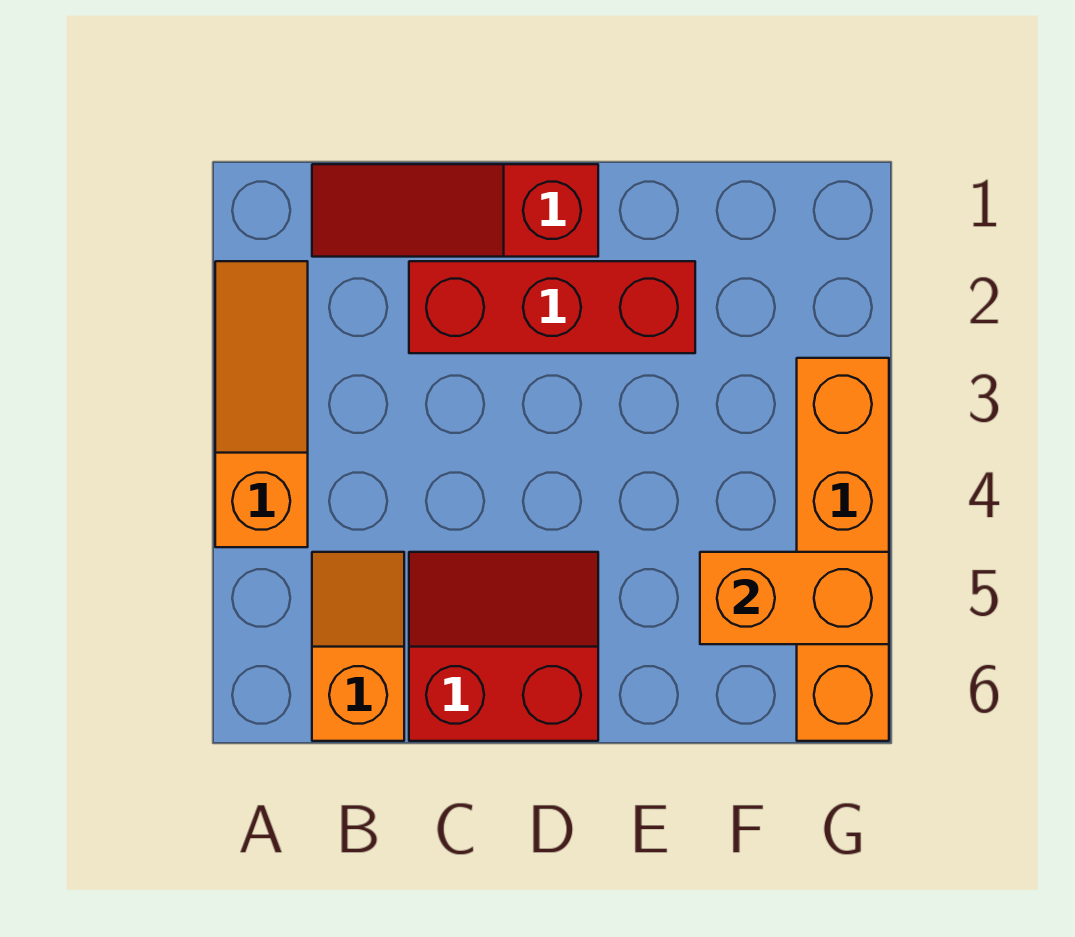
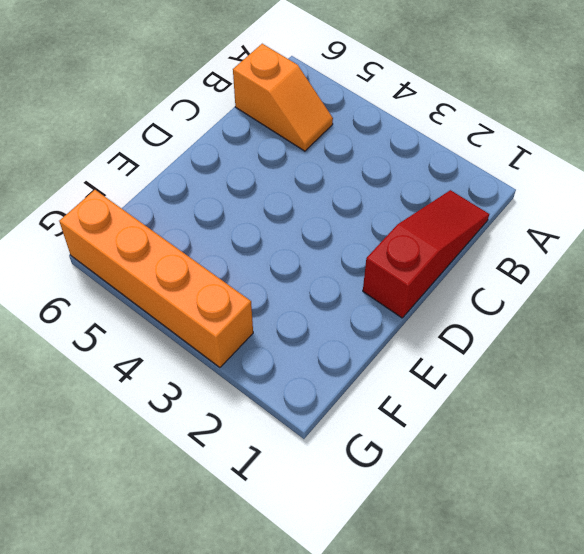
none -> orange 1x3 slope [215,261,308,547]
none -> red 1x3 brick [409,261,695,353]

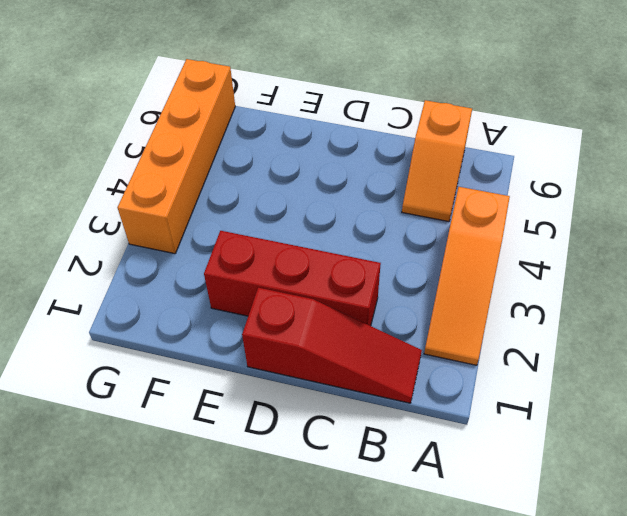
none -> red 2x2 slope [409,552,598,741]
none -> orange 1x2 brick [700,552,889,644]

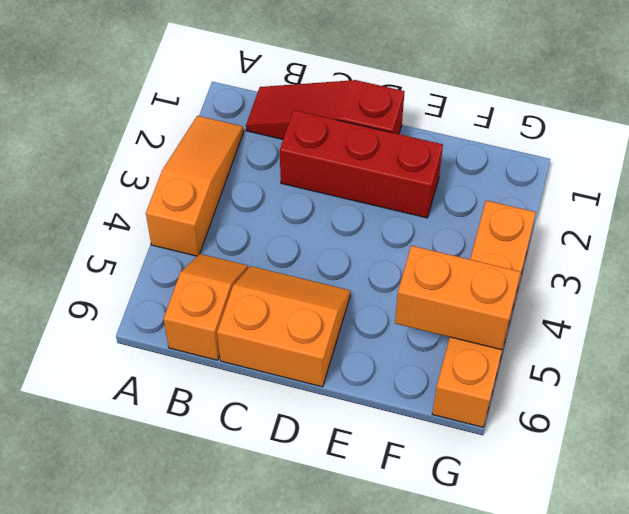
orange 2x2 slope [217,266,350,387] -> red 2x2 slope [409,552,598,741]

